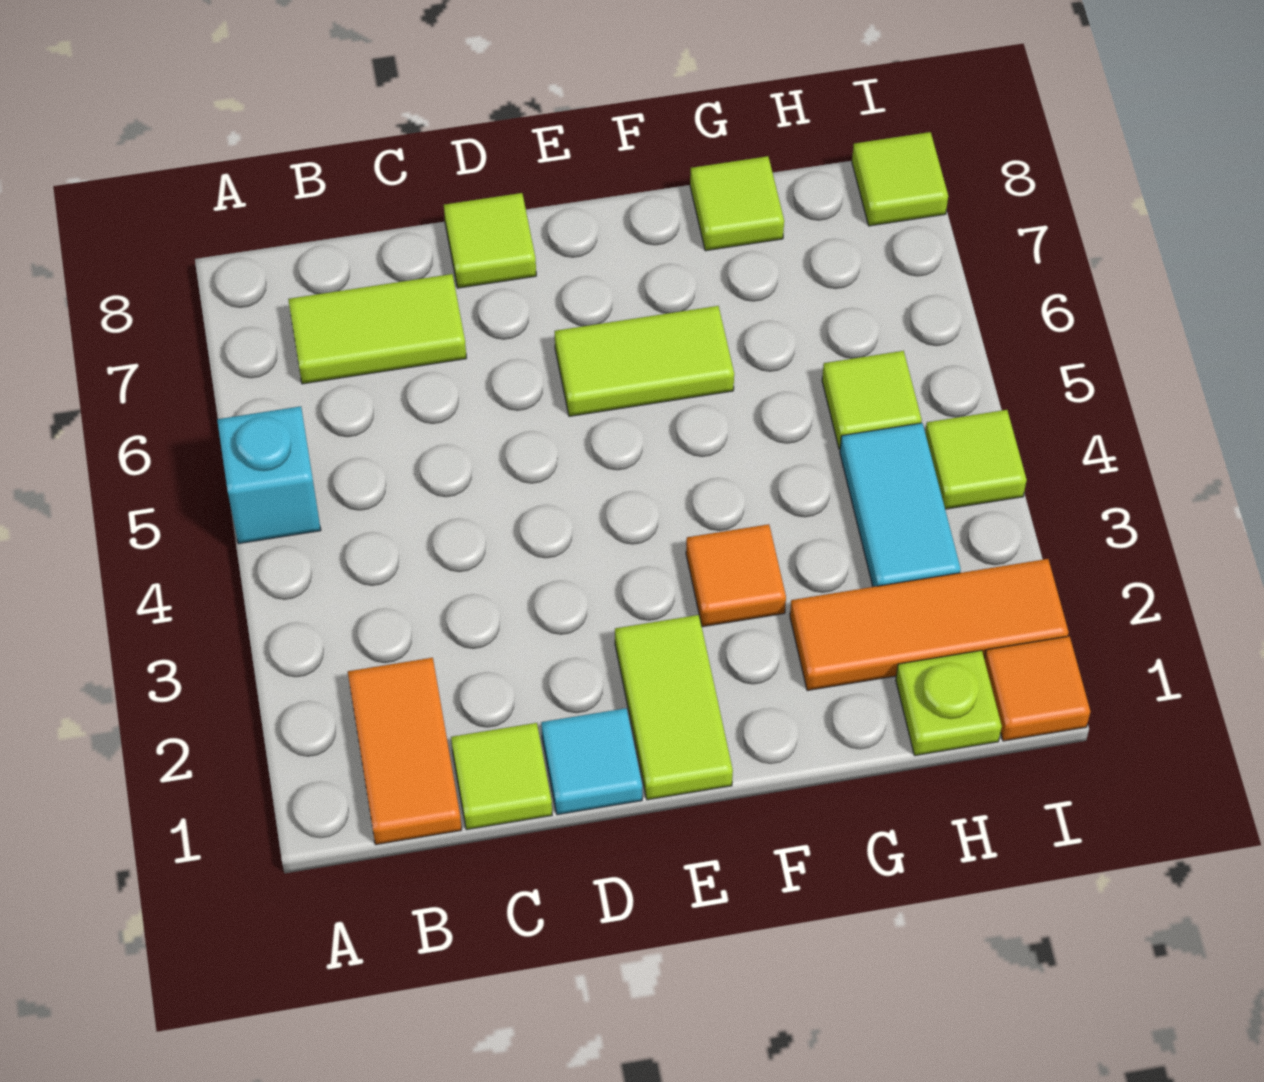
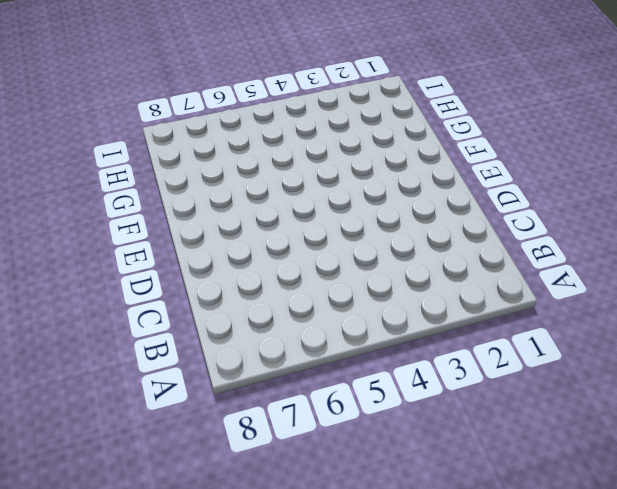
none -> cyan 1x1 brick [217,406,321,544]
none -> orange 1x2 tile [348,658,462,845]
none -> lime 1x2 tile [288,274,466,384]

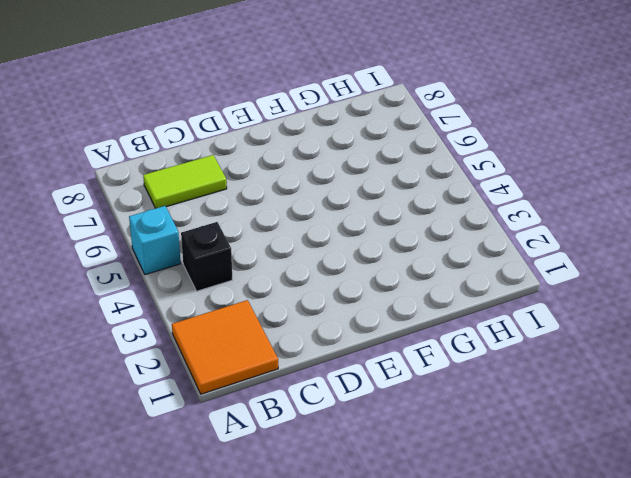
orange 2x2 tile [172,300,278,394] -> orange 1x2 tile [348,658,462,845]
black 1x1 brick [181,222,232,291] -> none
none -> lime 1x1 tile [451,723,552,830]
none -> cyan 1x1 tile [541,708,642,815]
none -> lime 1x1 tile [444,193,536,288]

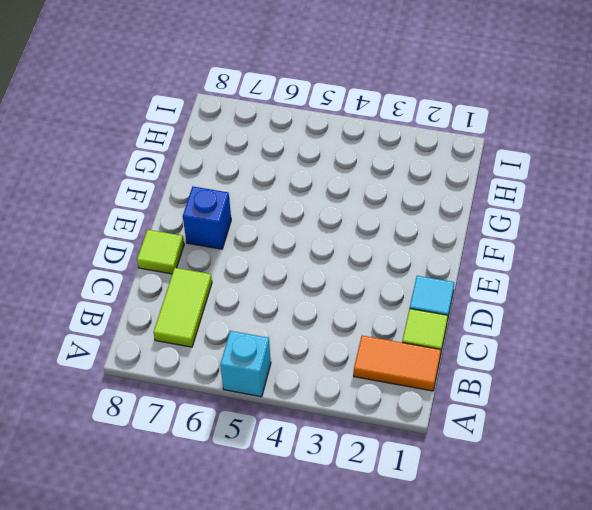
blue 1x1 brick [183,187,231,249] -> none
none -> lime 1x2 tile [615,615,733,800]
none -> lime 1x2 tile [555,306,734,416]
none -> orange 1x1 tile [686,524,786,627]

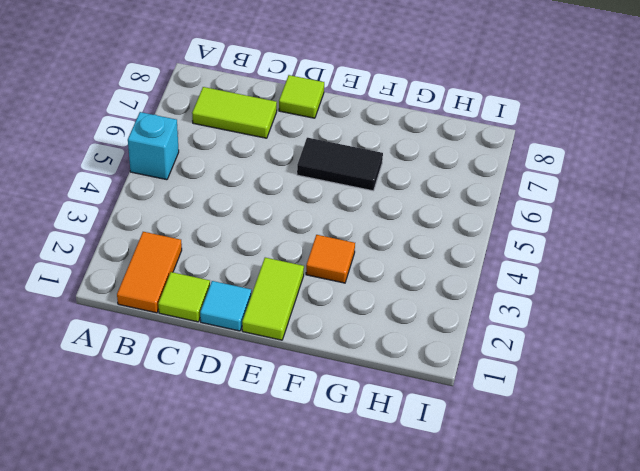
black 1x2 tile [297,138,383,191] -> lime 1x2 tile [555,306,734,416]
none -> orange 1x3 tile [790,559,1069,691]
none -> lime 1x1 tile [690,156,784,251]
none -> lime 1x1 plate [896,650,1002,756]

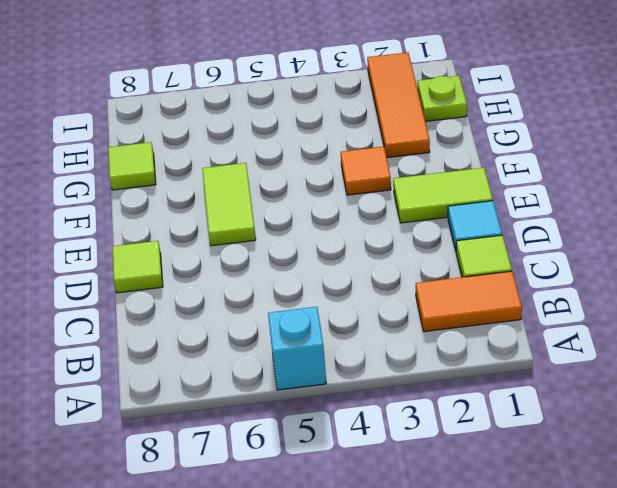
none -> lime 1x2 tile [288,274,466,384]
none -> cyan 1x2 tile [840,423,961,587]
none -> lime 1x1 tile [822,351,922,449]

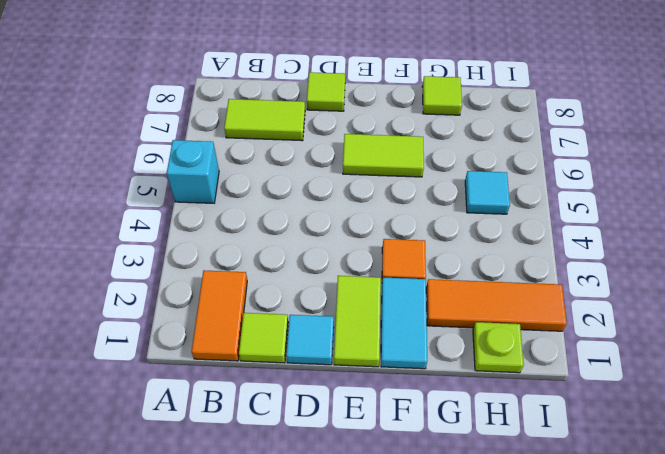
cyan 1x2 tile [381,278,427,369] -> cyan 1x2 tile moved to [840,423,961,587]
cyan 1x1 tile [465,171,510,214] -> lime 1x1 tile [822,351,922,449]
none -> orange 1x1 tile [984,636,1090,741]
none -> lime 1x1 tile [925,410,1027,509]
none -> lime 1x1 tile [852,132,948,226]

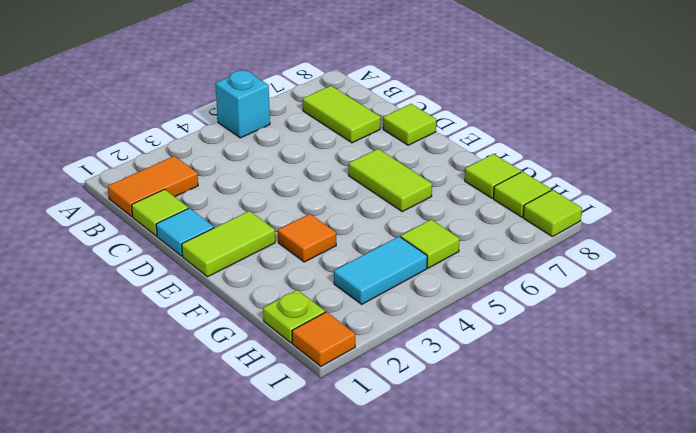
lime 1x1 tile [494,172,551,217] -> lime 1x1 tile moved to [925,410,1027,509]
none -> orange 1x3 tile [790,559,1069,691]

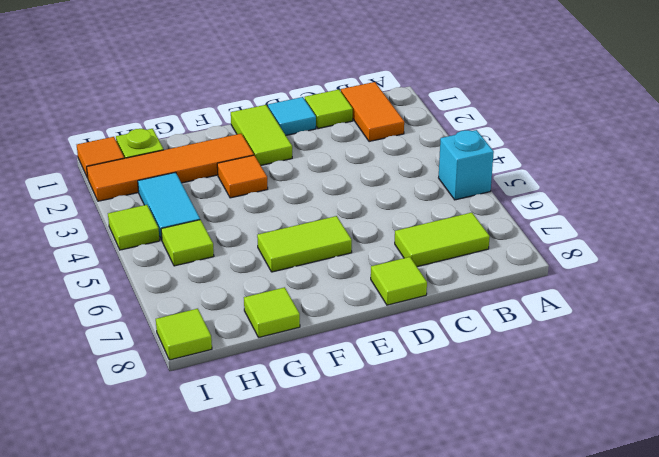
orange 1x4 tile [87,134,254,201] -> orange 1x3 tile [790,559,1069,691]

